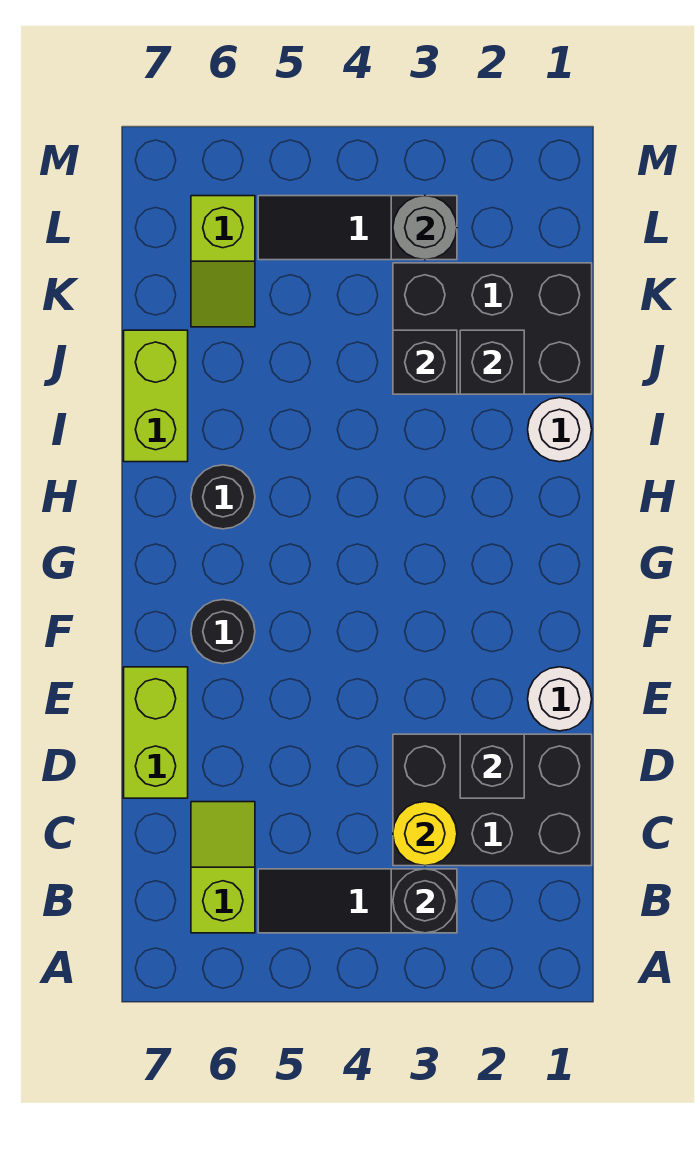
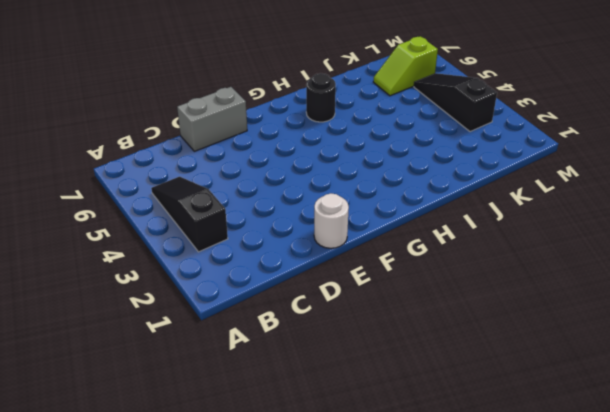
grey 1x2 brick [177,87,247,151] -> lime 1x2 brick [124,667,188,798]
none -> lime 1x2 slope [191,802,255,933]
none -> black 2x3 brick [393,734,592,866]
none -> black 1x1 round brick [191,600,255,664]

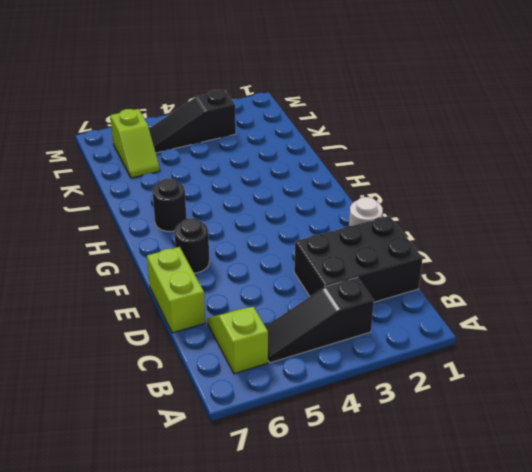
none -> white 1x1 round brick [528,398,592,462]
none -> lime 1x2 brick [124,330,188,462]
none -> black 2x3 brick [393,263,592,394]

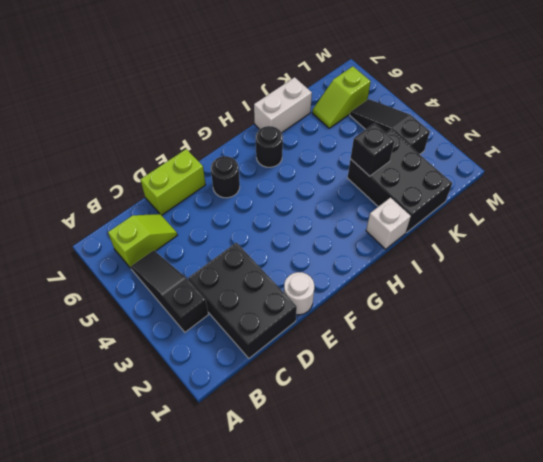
white 1x1 brick [366,198,411,249] -> white 1x1 round brick [528,398,592,462]
white 1x2 brick [254,77,312,132] -> lime 1x2 brick [124,330,188,462]
none -> black 1x1 round brick [393,869,457,933]
none -> yellow 1x1 round brick [393,802,457,866]
none -> black 1x1 brick [460,734,524,798]

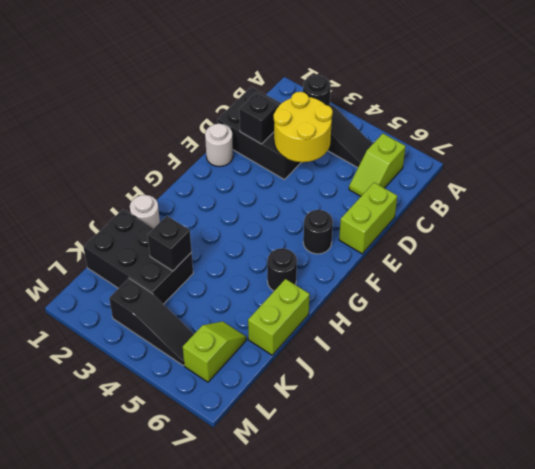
yellow 2x2 round brick [274,92,333,162] -> yellow 1x1 round brick [393,802,457,866]
none -> black 1x1 brick [460,330,524,394]
none -> grey 1x1 round brick [393,196,457,260]

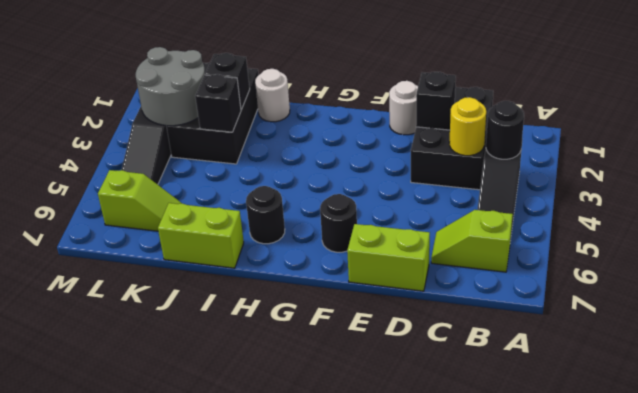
grey 2x2 round brick [136,47,205,126] -> grey 1x1 round brick [393,196,457,260]

